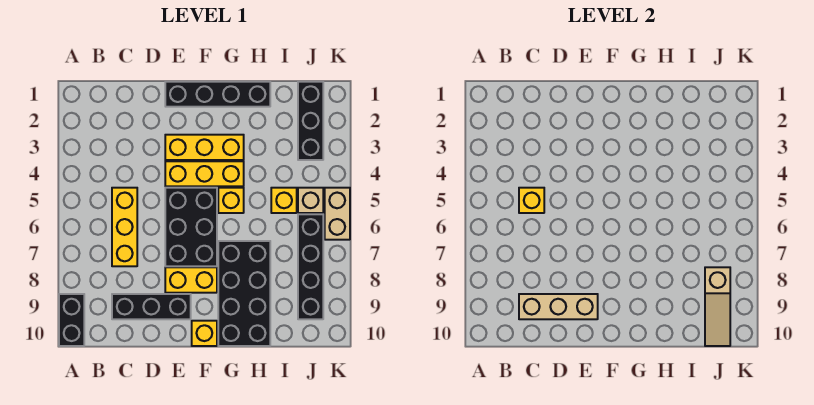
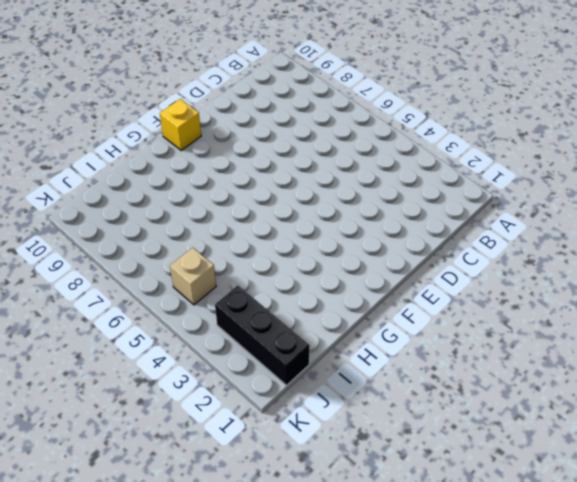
none -> black 1x2 brick [59,294,84,346]
none -> yellow 1x3 brick [112,188,137,266]
none -> black 1x3 brick [112,294,191,319]

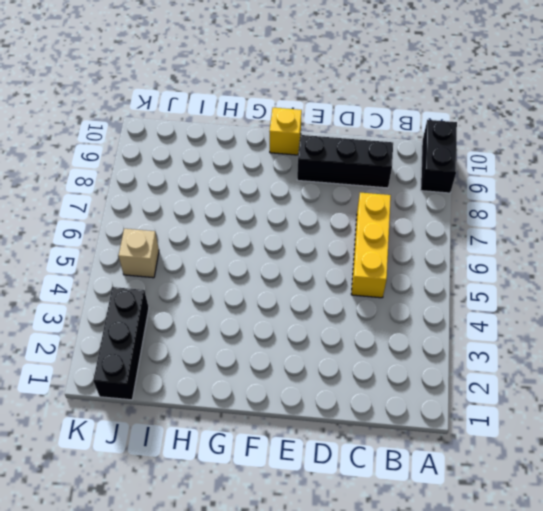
none -> black 1x4 brick [165,82,270,107]
none -> yellow 1x3 brick [165,135,244,160]
none -> yellow 1x3 brick [165,161,244,186]

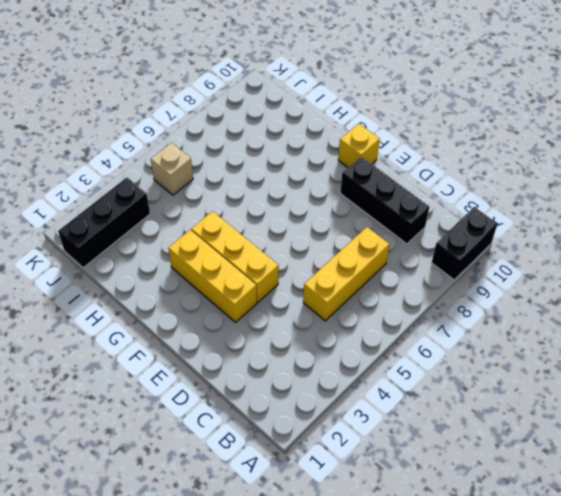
none -> black 1x4 brick [165,82,270,107]
none -> black 2x3 brick [165,188,217,266]
none -> yellow 1x2 brick [165,267,217,293]

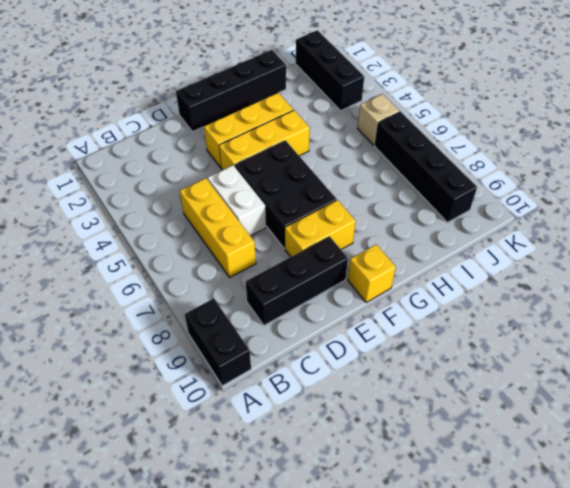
white 1x2 brick [208,165,266,236] -> none
none -> yellow 1x1 brick [218,188,244,213]
none -> black 2x4 brick [218,241,270,346]
none -> yellow 1x1 brick [271,188,297,213]

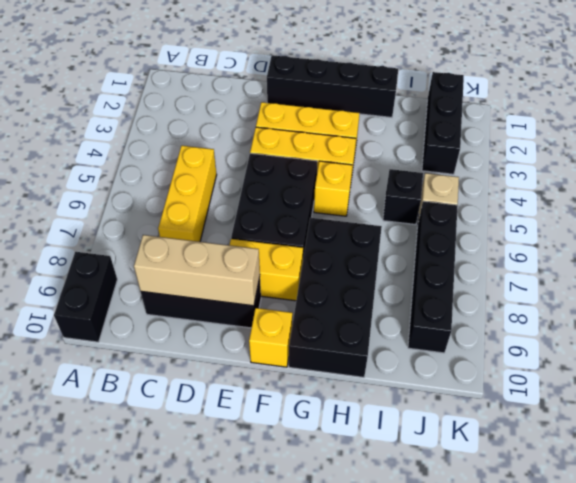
black 1x1 brick [383,169,423,225] -> yellow 1x1 brick [271,188,297,213]
none -> tan 1x2 brick [325,188,350,240]
none -> yellow 1x1 brick [519,188,544,213]
none -> tan 1x3 slope [705,267,730,346]

